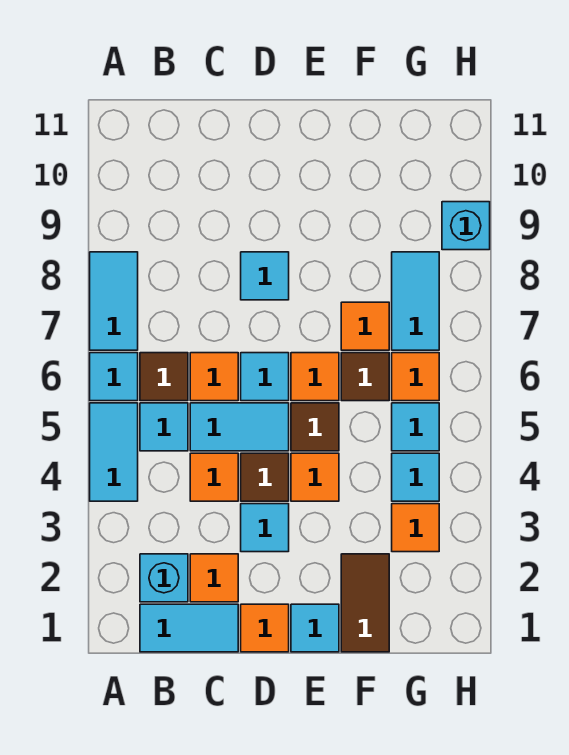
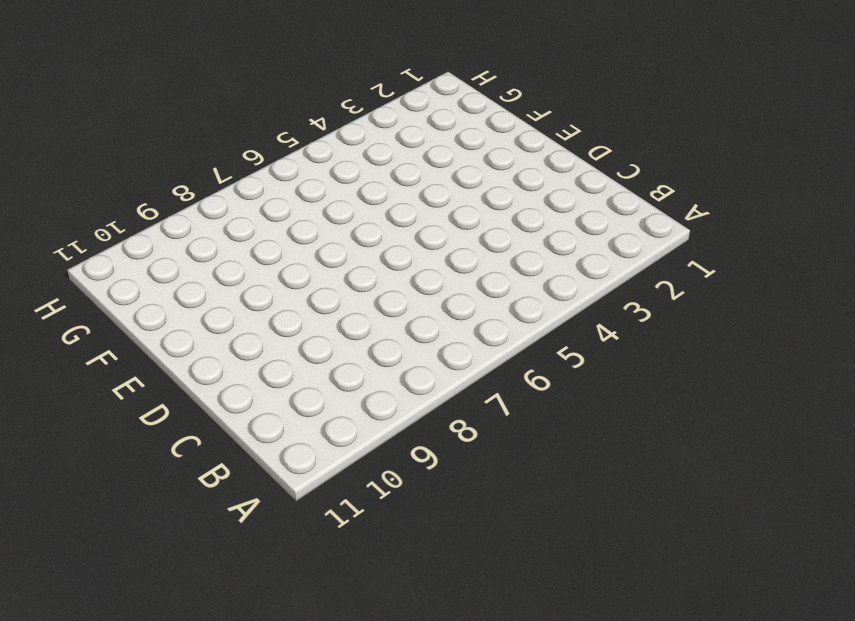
none -> cyan 1x2 tile [90,403,138,501]
none -> cyan 1x1 tile [90,353,138,401]
none -> cyan 1x2 tile [90,252,138,350]

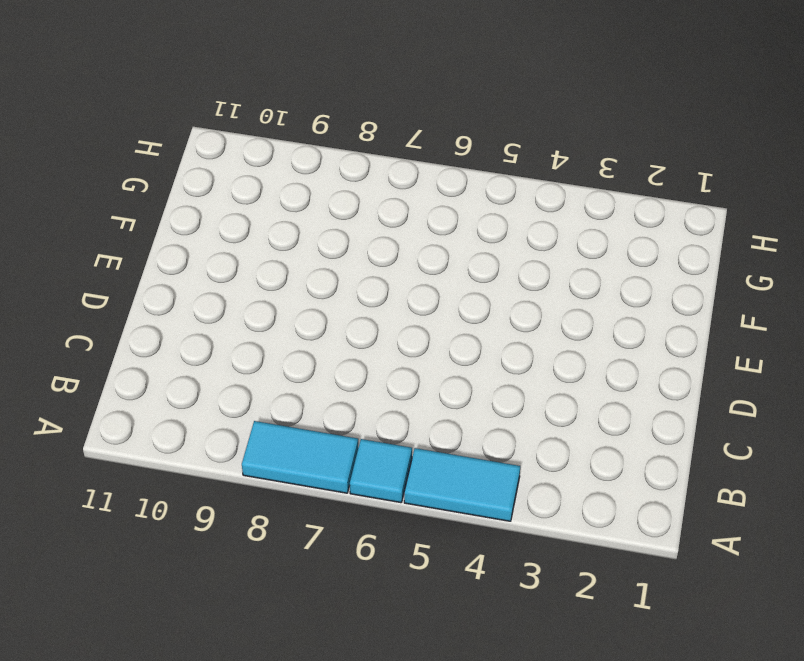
none -> cyan 1x2 tile [140,604,238,652]
none -> cyan 1x1 brick [140,554,188,602]
none -> cyan 1x1 tile [140,403,188,451]

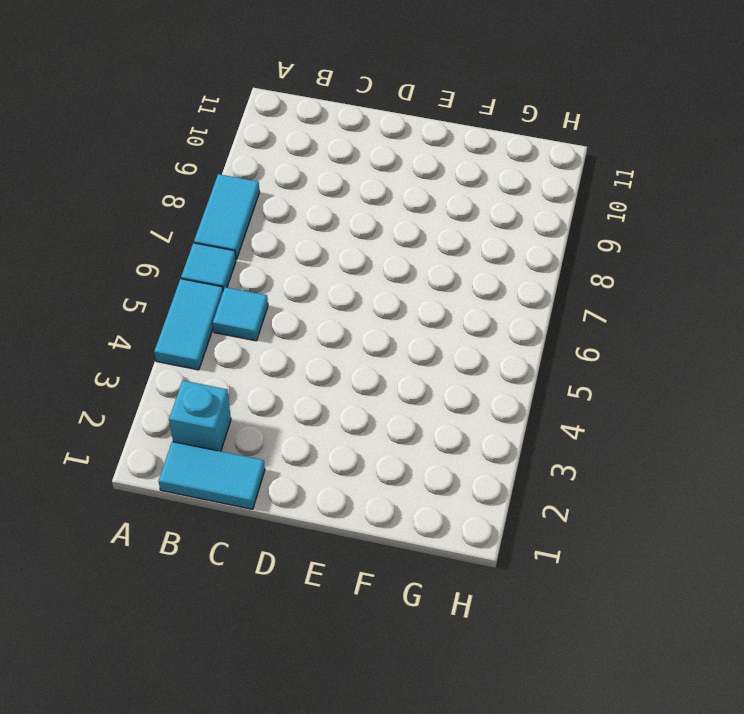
none -> brown 1x1 tile [140,353,188,401]
none -> orange 1x1 tile [190,554,238,602]
none -> orange 1x1 tile [190,453,238,501]

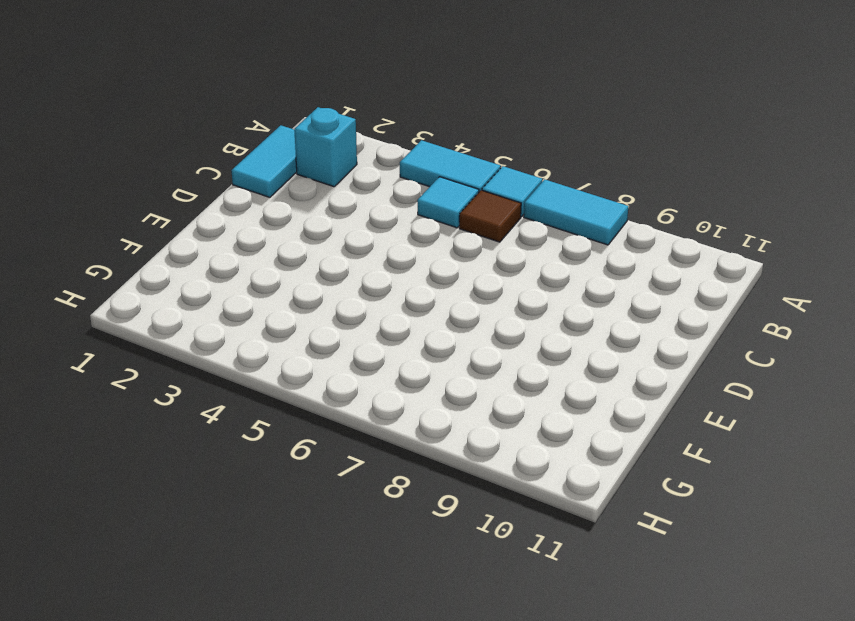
none -> orange 1x1 tile [190,554,238,602]
none -> orange 1x1 tile [190,453,238,501]
none -> cyan 1x2 tile [190,403,289,451]

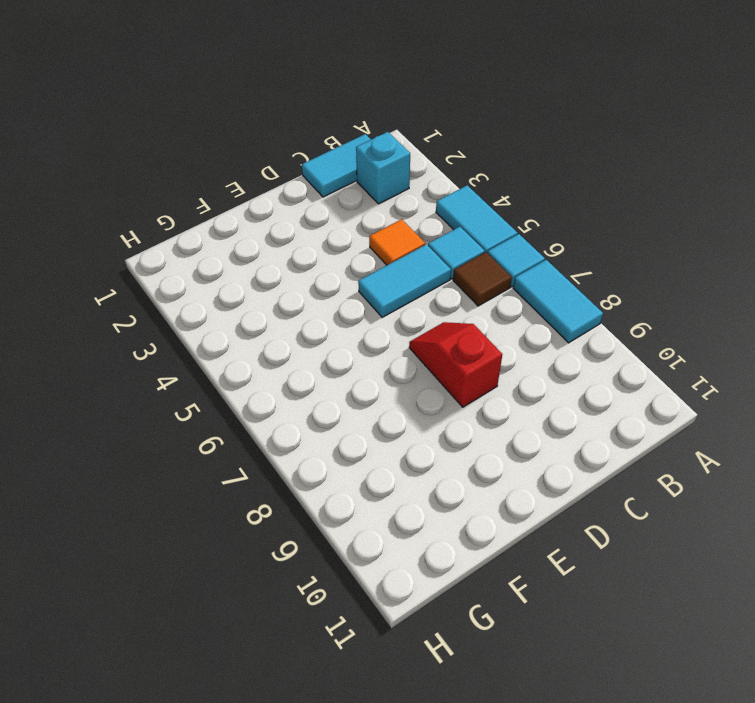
red 1x2 slope [409,322,502,407] -> cyan 1x1 tile [241,252,289,300]
none -> orange 1x1 tile [190,554,238,602]
none -> orange 1x1 tile [190,353,238,401]
none -> orange 1x1 tile [241,604,289,652]

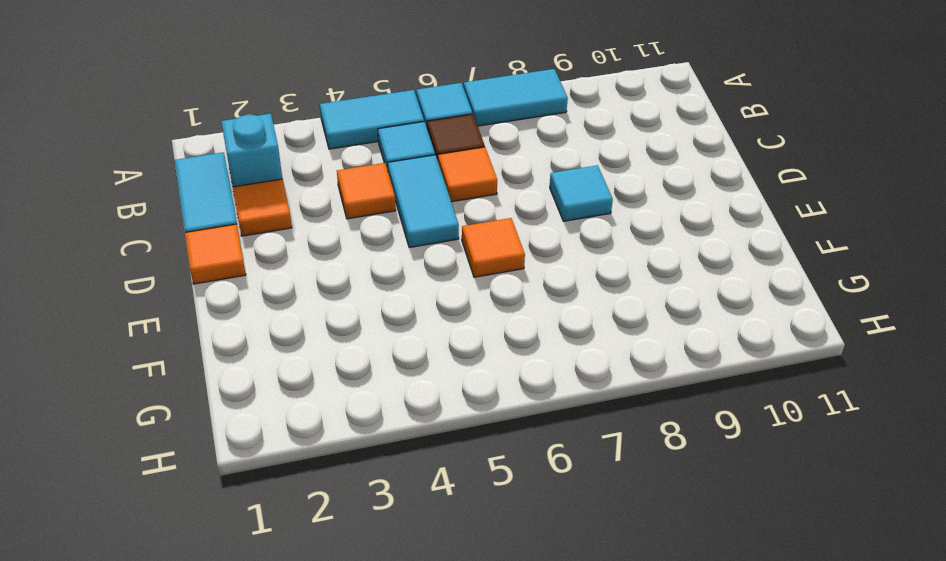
none -> cyan 1x1 tile [241,504,289,552]
none -> brown 1x1 tile [241,453,289,501]
none -> cyan 1x1 tile [241,353,289,401]

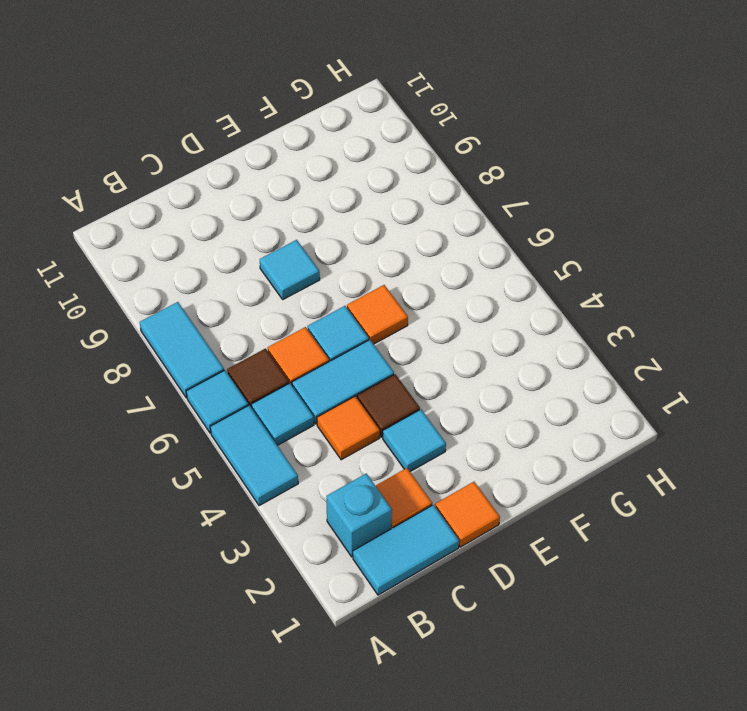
none -> cyan 1x1 tile [291,604,339,652]
none -> orange 1x1 tile [291,453,339,501]
none -> brown 1x1 tile [291,403,339,451]

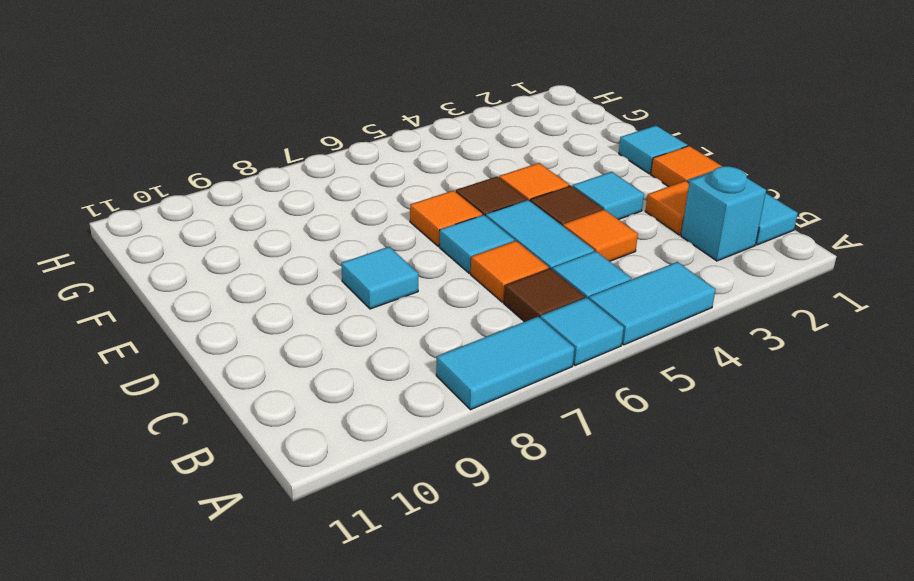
none -> brown 1x2 tile [341,554,389,652]
none -> brown 1x1 tile [341,353,389,401]
none -> orange 1x1 tile [341,302,389,350]

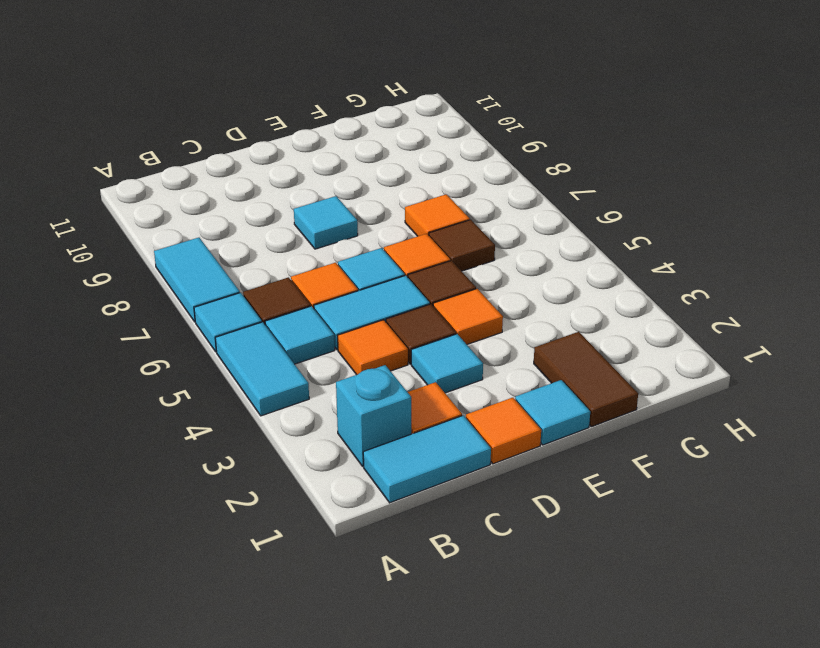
none -> orange 1x1 tile [392,504,439,552]
none -> cyan 1x1 tile [392,453,439,501]
none -> cyan 1x1 tile [392,403,439,451]

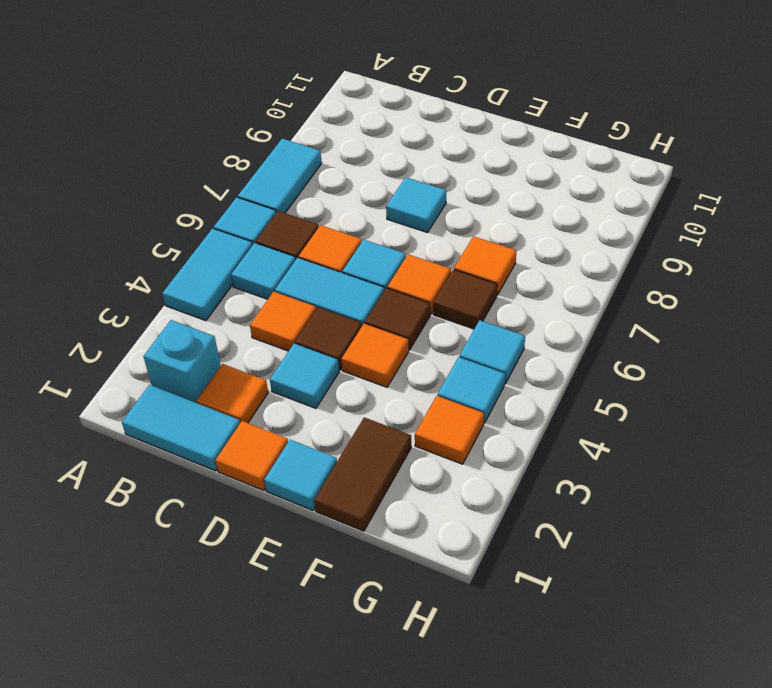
none -> orange 1x1 tile [392,353,439,401]
none -> cyan 1x2 tile [392,252,439,350]
none -> cyan 1x1 brick [442,202,490,250]

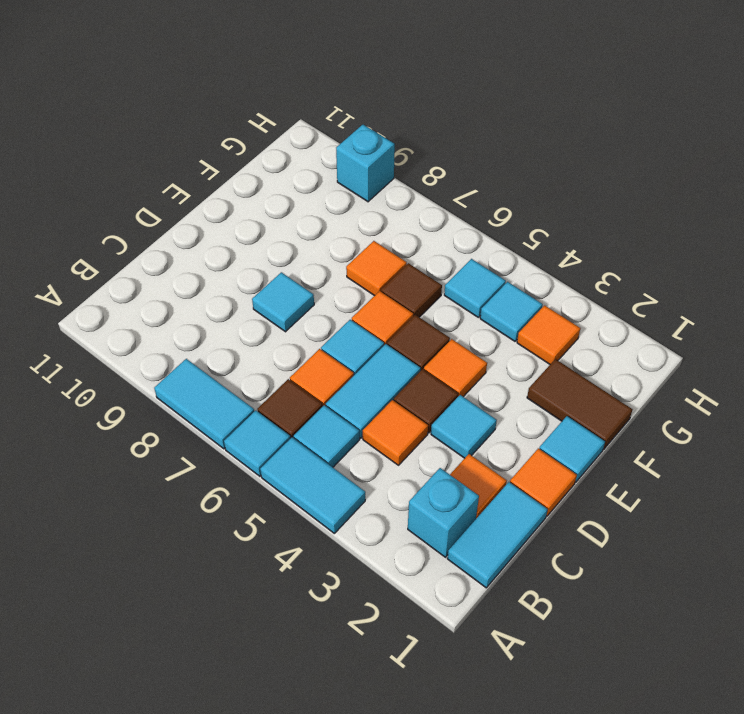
none -> orange 1x1 tile [392,353,439,401]
none -> cyan 1x2 tile [392,252,439,350]

